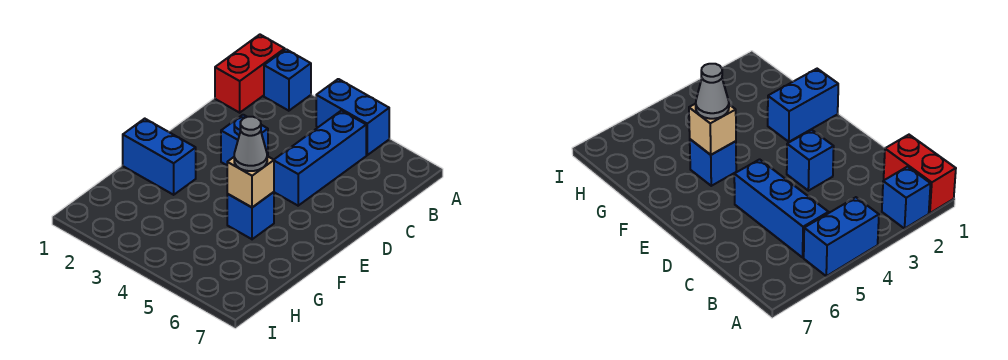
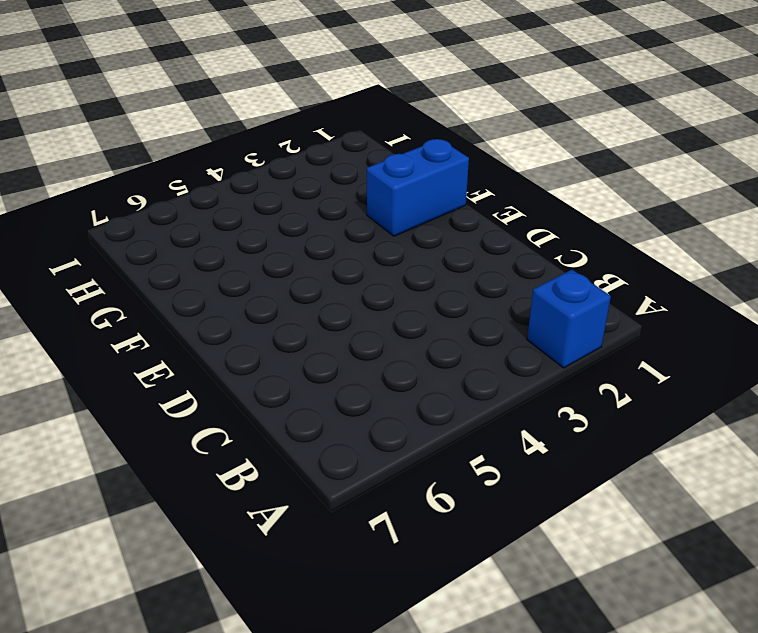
none -> red 1x2 brick [215,35,285,113]
none -> blue 1x2 brick [316,79,389,155]

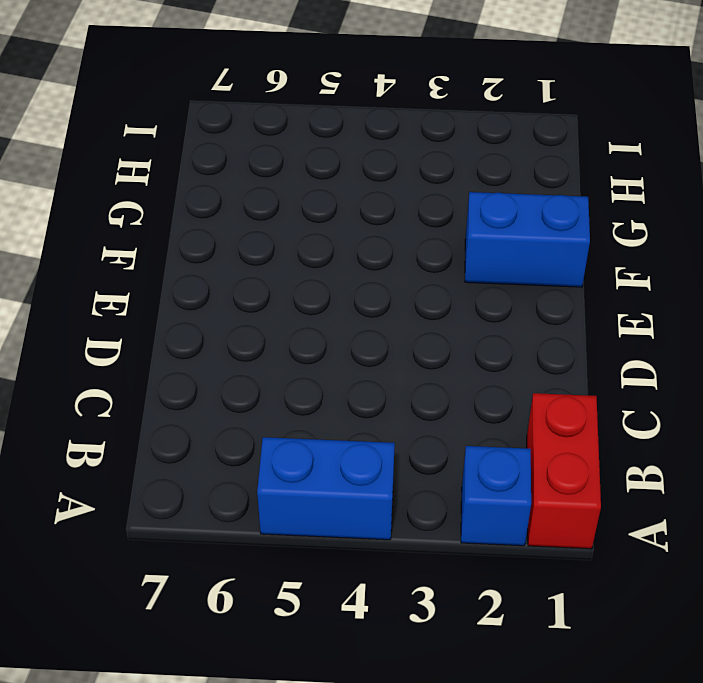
none -> blue 1x3 brick [274,111,366,206]
none -> blue 1x1 brick [221,115,268,165]

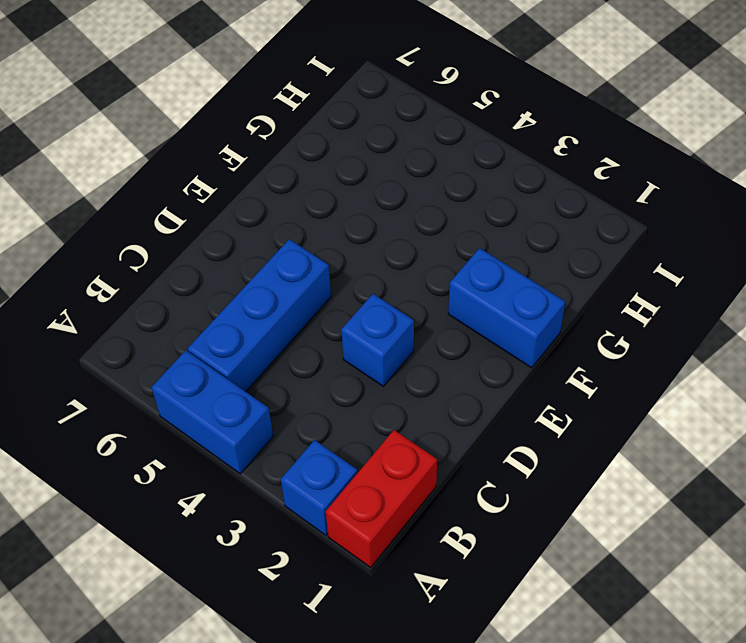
none -> blue 1x1 brick [227,192,274,239]
none -> tan 1x1 brick [227,156,274,207]

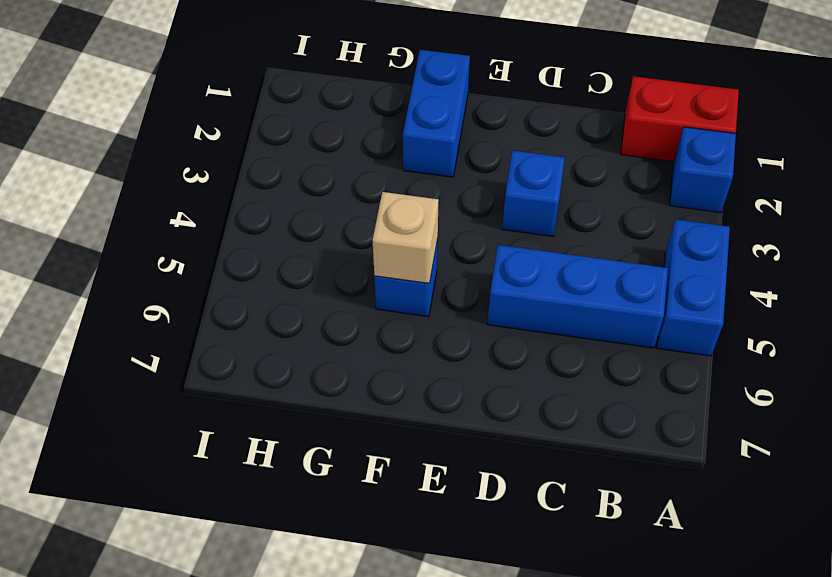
none -> grey 1x1 cone [234,117,267,171]

